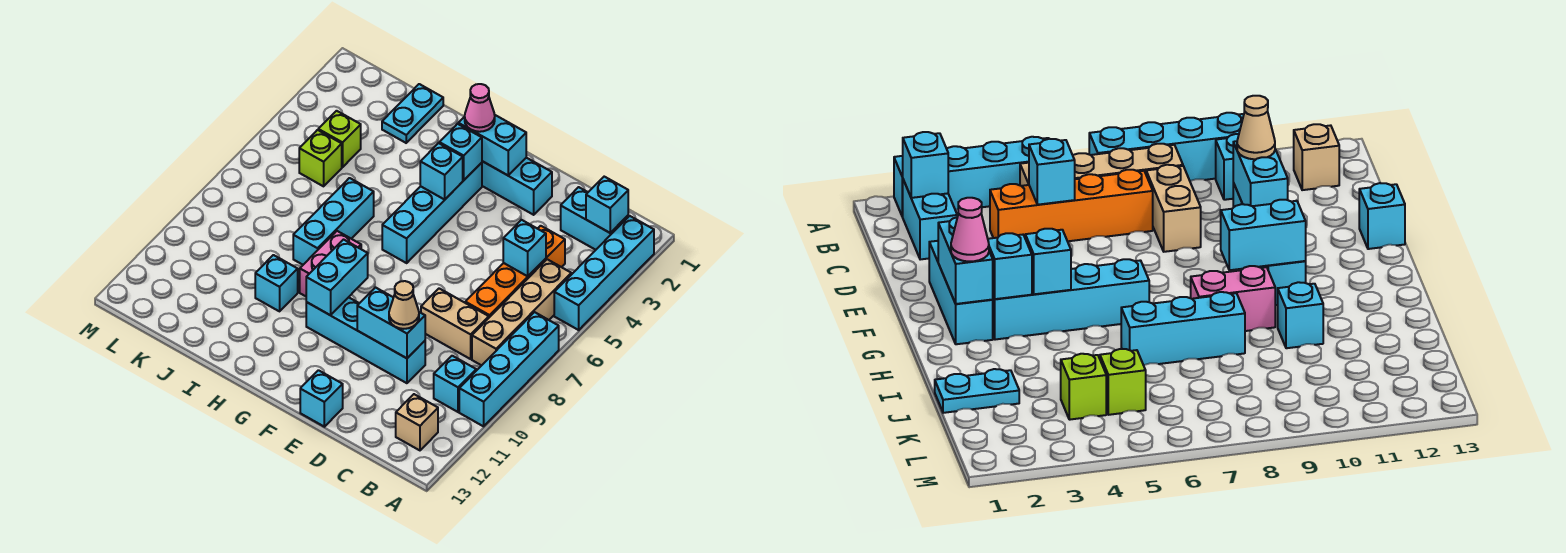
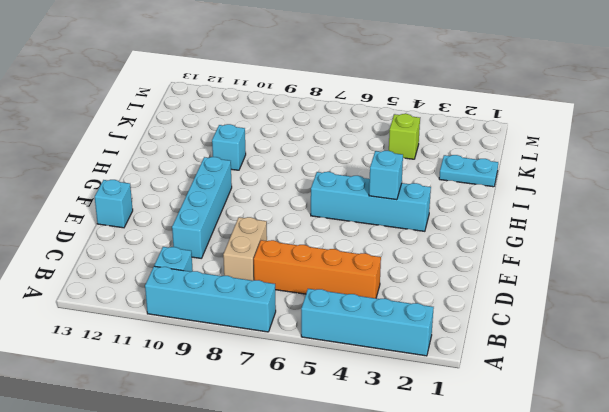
none -> cyan 1x2 brick [561,187,628,250]
none -> tan 1x4 brick [472,259,571,365]
none -> tan 1x1 brick [396,394,438,450]

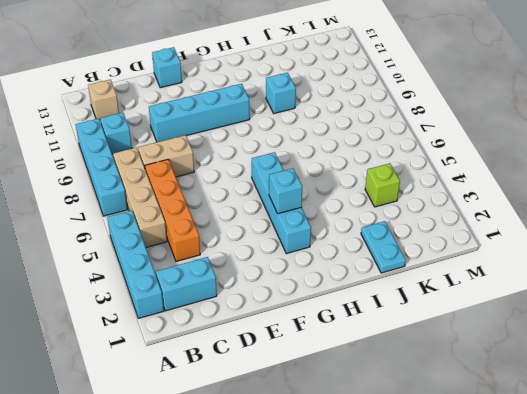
none -> cyan 1x3 brick [482,158,552,215]
none -> pink 1x2 brick [300,231,361,296]
none -> cyan 1x3 brick [293,178,374,265]

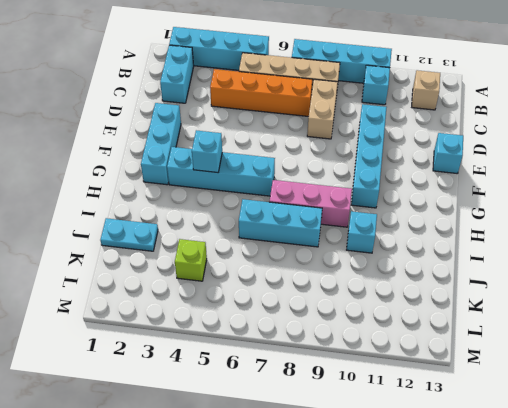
pink 1x3 brick [269,180,352,227] -> pink 1x2 brick [300,231,361,296]
none -> lime 1x1 brick [299,130,342,186]
none -> cyan 1x1 brick [586,177,628,233]
none -> cyan 1x1 brick [503,220,546,276]

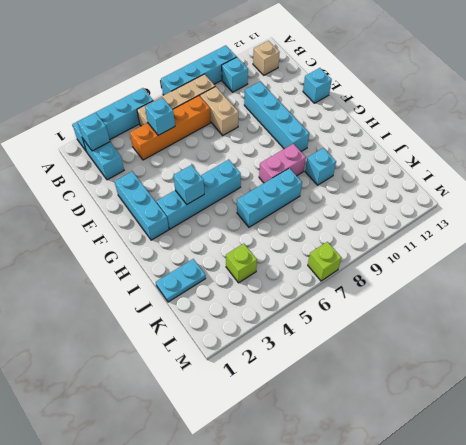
lime 1x1 brick [308,242,342,281] -> lime 1x1 brick moved to [299,130,342,186]
none -> cyan 1x2 brick [357,288,425,358]
none -> cyan 1x2 brick [458,115,526,175]
none -> cyan 1x1 brick [439,124,482,180]

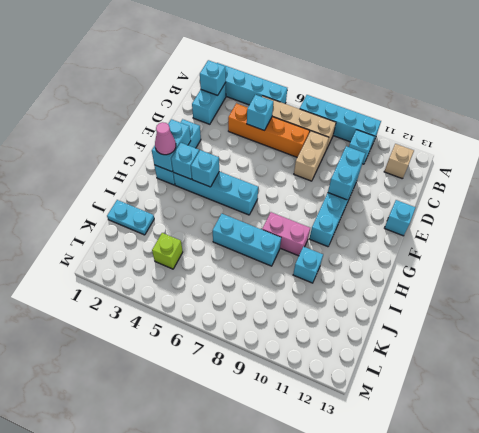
none -> lime 1x1 brick [299,130,342,186]
none -> cyan 1x2 brick [306,240,368,315]
none -> tan 1x1 cone [389,281,419,329]

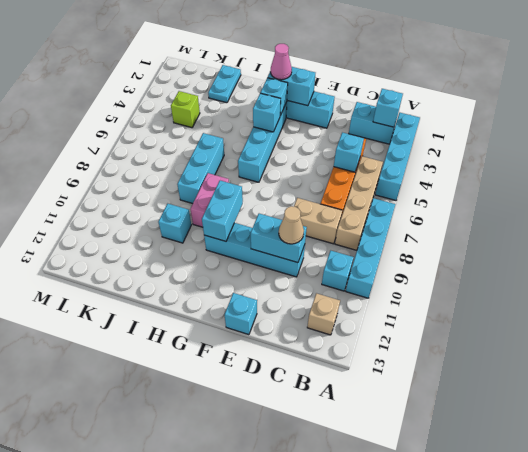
none -> lime 1x1 brick [299,130,342,186]

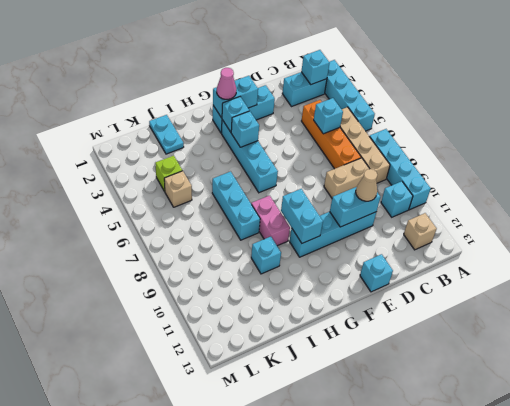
tan 1x1 brick [164,171,192,207] -> lime 1x1 brick [299,130,342,186]

